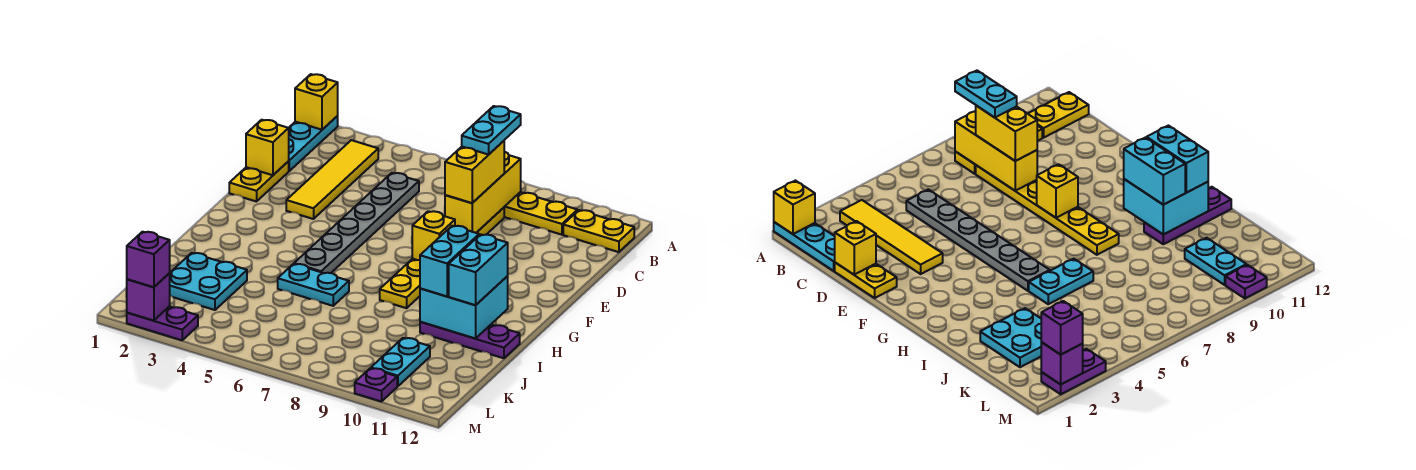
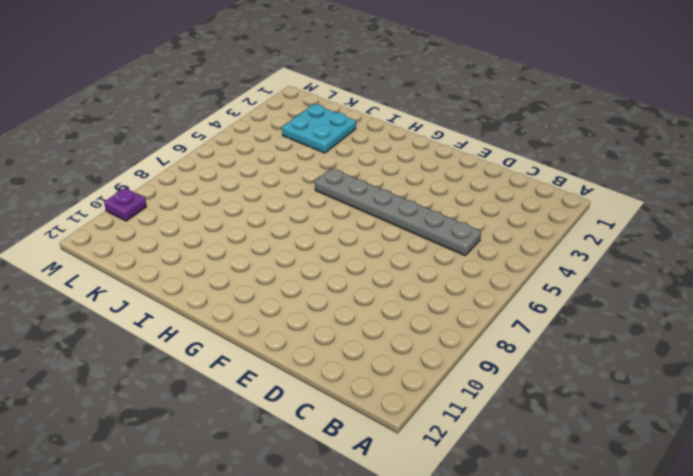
none -> cyan 1x3 plate [288,116,338,171]
none -> yellow 1x4 tile [286,140,378,219]
none -> yellow 1x3 plate [504,192,578,235]

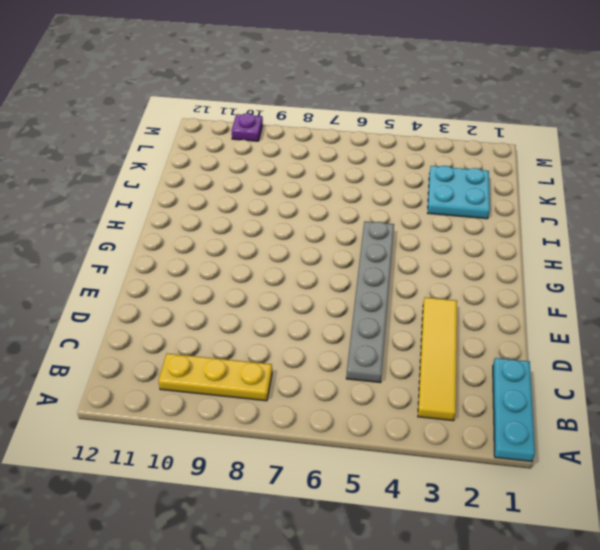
none -> yellow 1x2 plate [563,210,634,252]
none -> yellow 1x6 plate [380,208,504,308]
none -> yellow 1x2 plate [229,162,289,202]

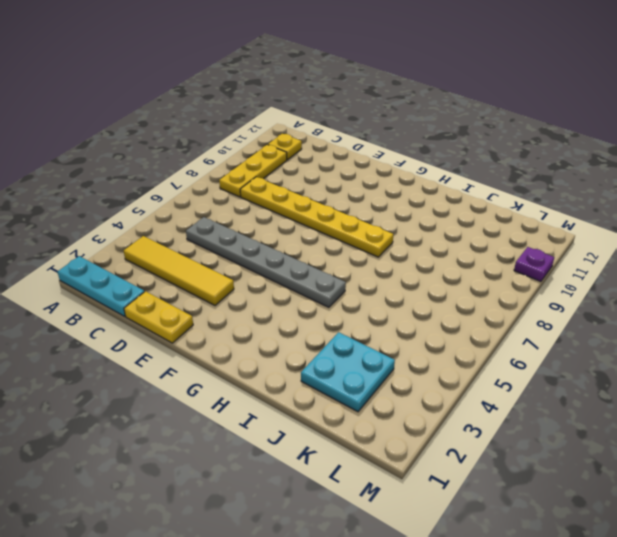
yellow 1x1 plate [268,134,302,160] -> yellow 1x2 plate [563,210,634,252]
none -> cyan 1x2 plate [278,264,349,306]
none -> purple 1x3 plate [420,322,520,358]
none -> cyan 1x2 plate [371,338,430,386]

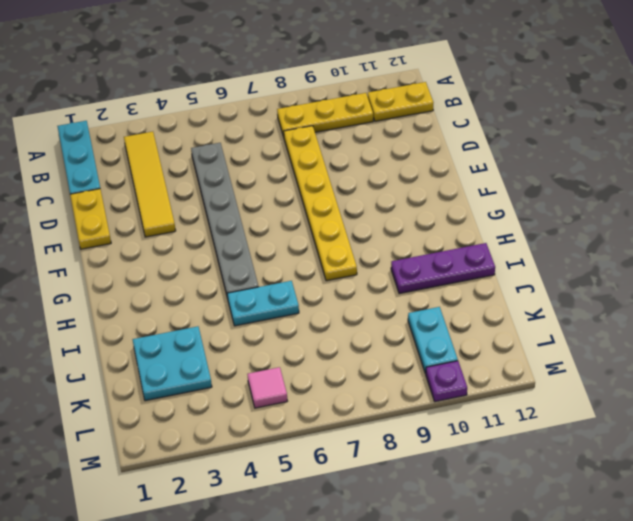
pink 1x1 tile [247,367,287,408] -> none
none -> purple 1x2 plate [127,307,198,340]
none -> yellow 1x1 brick [295,74,338,130]
none -> yellow 1x3 brick [445,152,521,233]

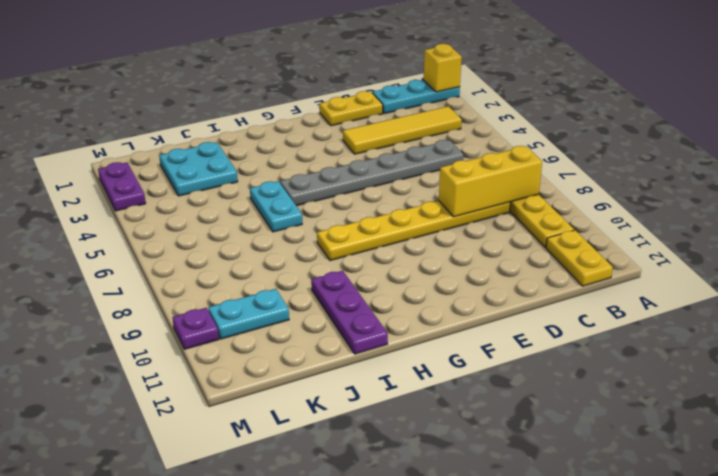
none -> yellow 1x1 brick [246,120,289,175]
none -> yellow 1x1 brick [412,211,455,260]
none -> cyan 2x2 brick [420,276,508,338]

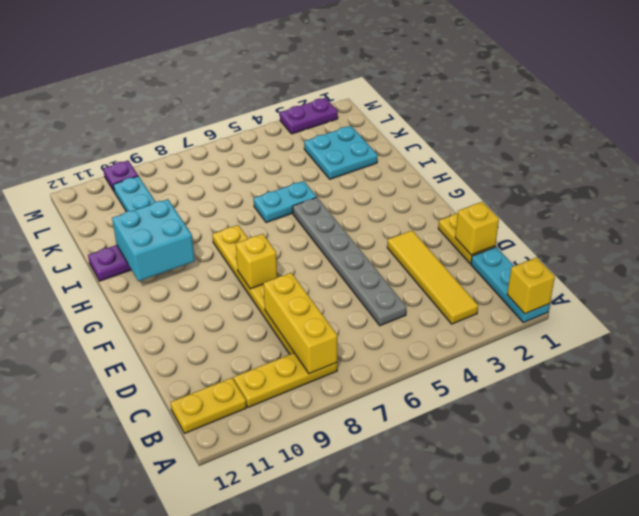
none -> purple 1x1 brick [126,274,170,321]
none -> yellow 1x2 brick [445,141,504,203]
none -> cyan 1x2 brick [420,226,479,296]

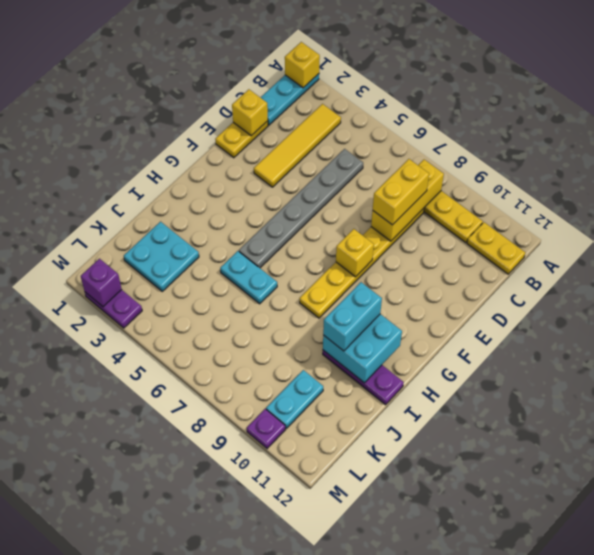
none -> cyan 1x2 brick [449,234,508,305]
none -> purple 1x1 brick [127,232,170,287]
none -> cyan 1x2 plate [462,106,521,155]

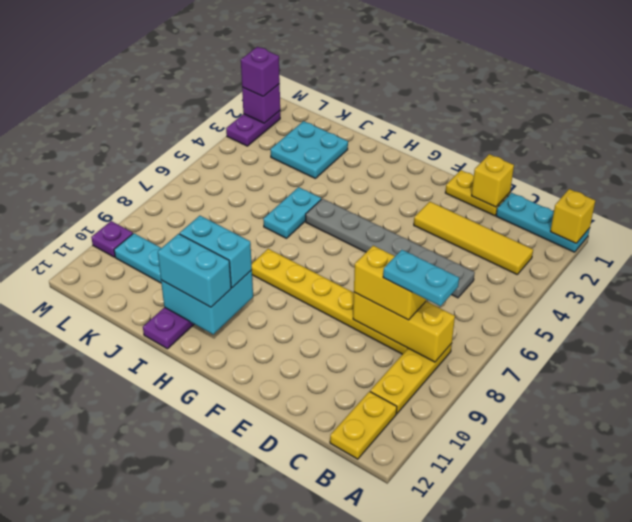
none -> yellow 1x1 brick [412,211,455,260]

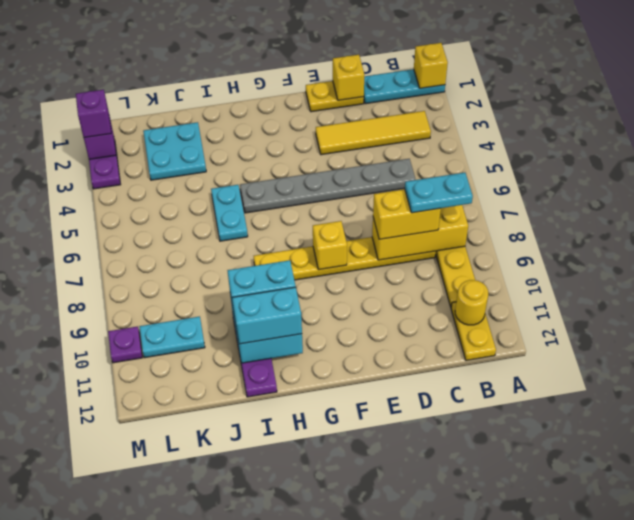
yellow 1x1 round brick [455,280,488,325] -> none

